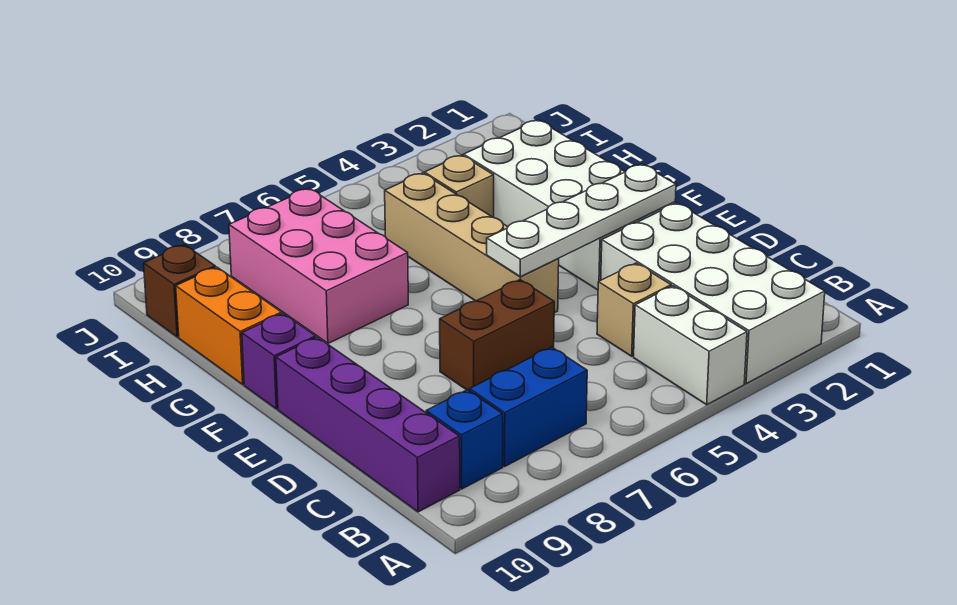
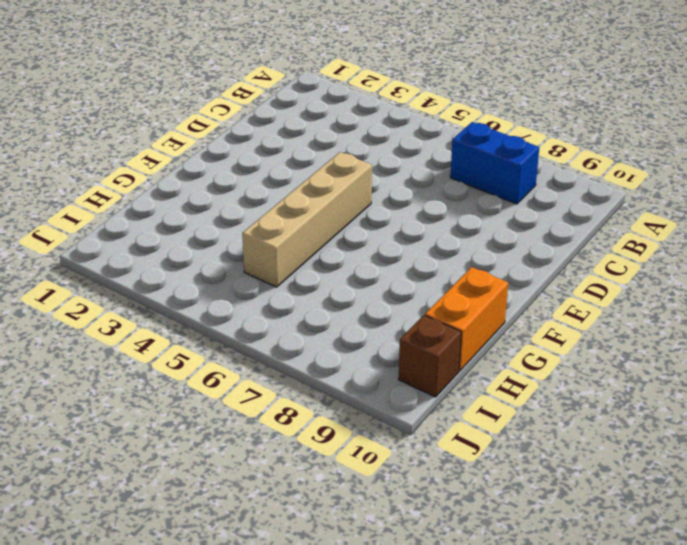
none -> white 2x4 brick [601,203,825,384]
none -> white 1x2 brick [634,286,747,405]
none -> blue 1x1 brick [426,390,503,489]

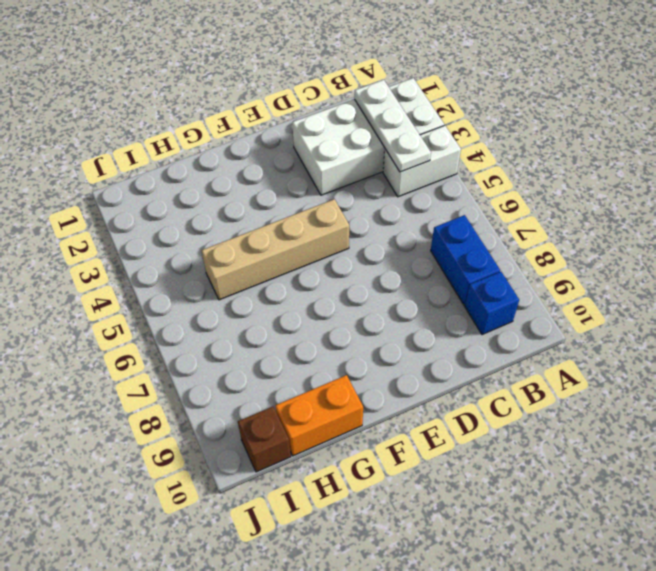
white 1x3 plate [354,80,431,172] -> none
none -> purple 1x4 brick [276,337,460,512]
none -> tan 1x1 brick [597,263,671,356]
none -> brown 1x2 brick [440,280,554,391]

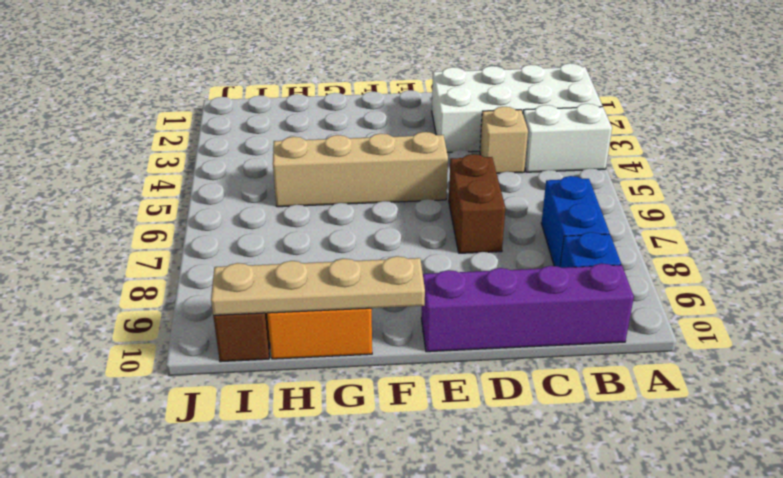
tan 1x4 plate [211,256,425,315] -> none
none -> white 2x4 brick [464,120,675,290]
none -> purple 1x1 brick [242,313,316,409]
none -> pink 2x3 brick [229,188,408,343]

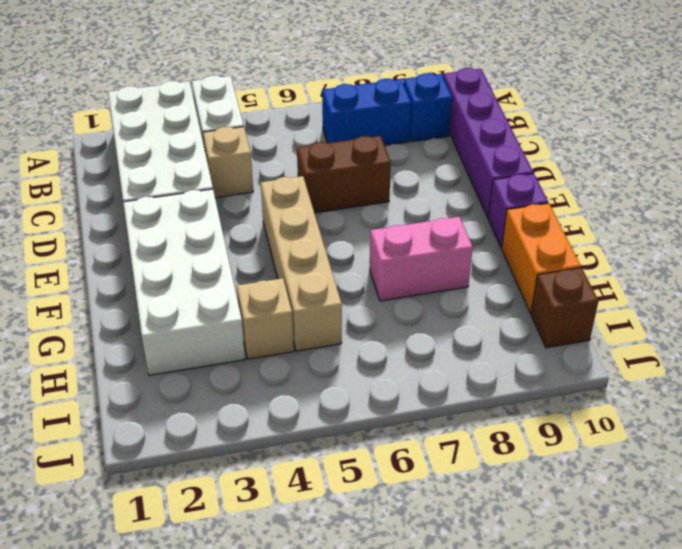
pink 1x2 brick [370,217,473,301] -> pink 2x3 brick [229,188,408,343]
none -> white 1x4 plate [487,164,676,277]

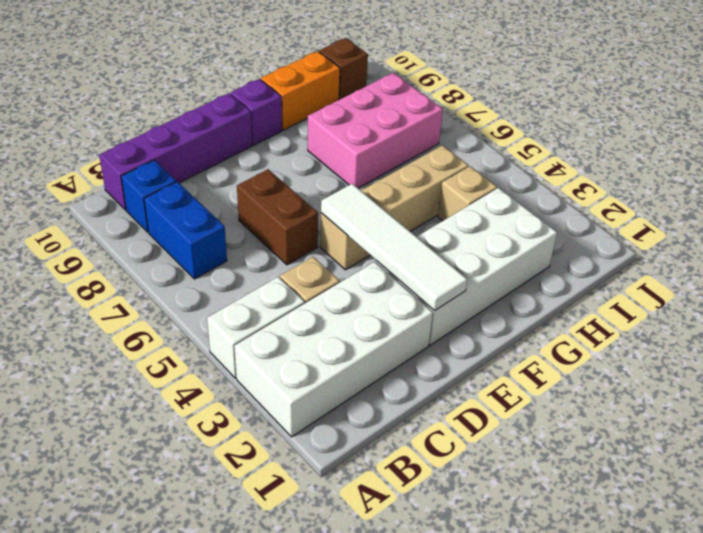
white 1x4 tile [321,184,467,311] -> white 1x4 plate [487,164,676,277]

